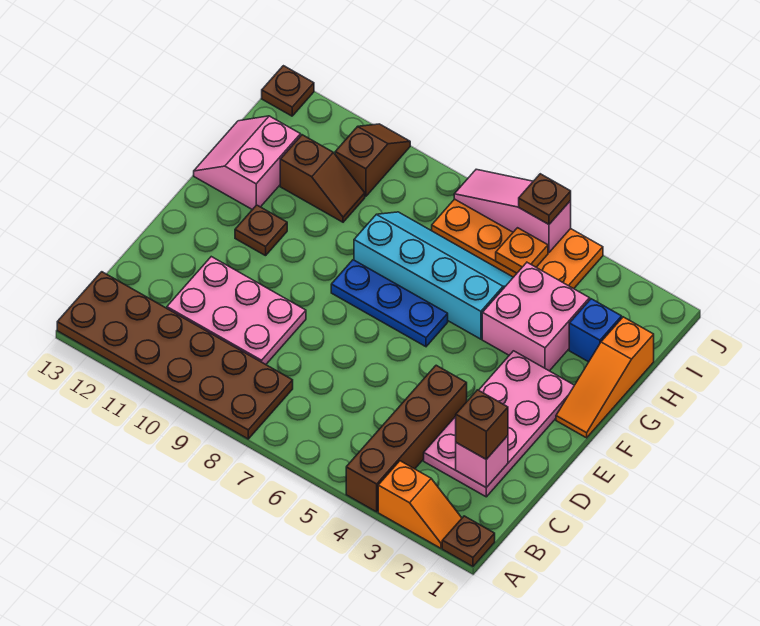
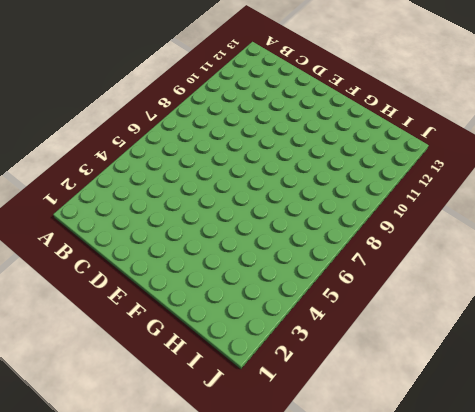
none -> brown 1x1 plate [442,516,495,566]
none -> orange 1x2 slope [378,461,462,548]
none -> brown 1x4 brick [346,365,467,512]

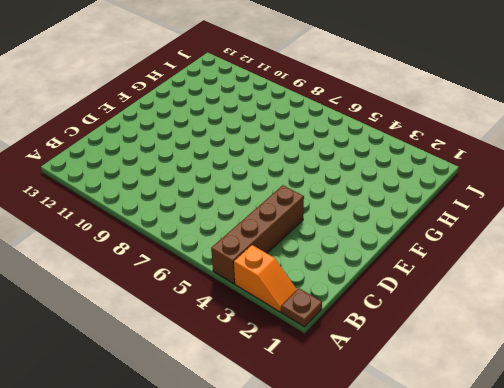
none -> brown 2x6 plate [57,272,293,439]
none -> pink 2x4 plate [424,351,574,497]
none -> pink 2x3 plate [167,257,306,364]

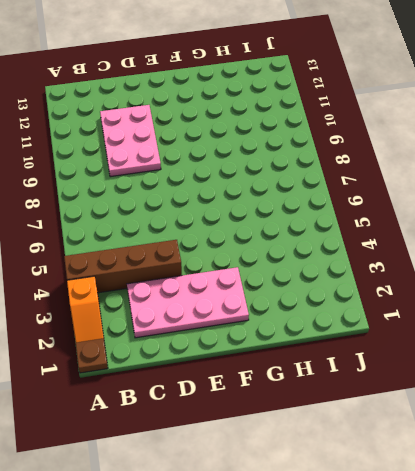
none -> brown 2x6 plate [57,272,293,439]
none -> orange 1x3 slope [556,317,654,438]
none -> blue 1x3 plate [331,260,448,347]

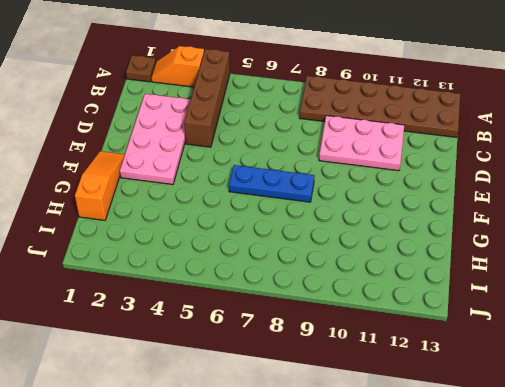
none -> brown 1x1 plate [235,205,287,256]
none -> pink 2x2 brick [482,263,590,371]
none -> cyan 2x4 slope [354,212,513,339]

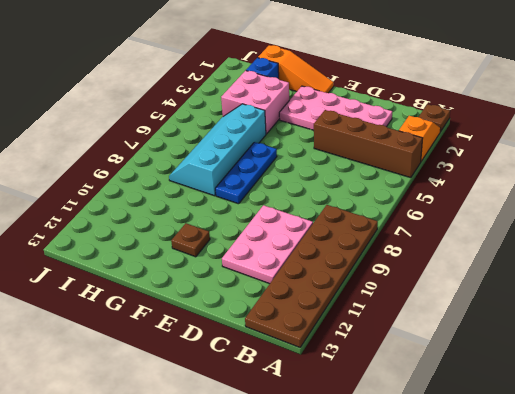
none -> pink 2x2 slope [194,116,301,210]
none -> brown 1x2 slope [280,135,365,222]
none -> orange 2x4 plate [432,199,603,289]

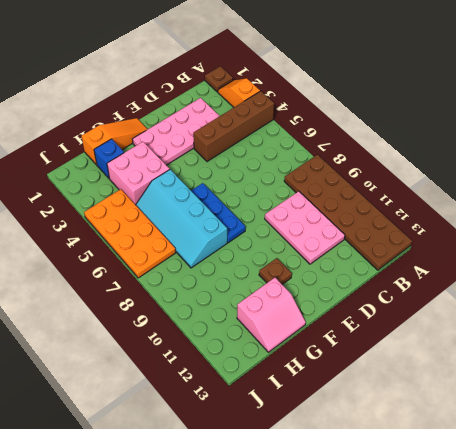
none -> brown 1x2 slope [280,135,365,222]
none -> brown 1x2 slope [335,124,410,197]
none -> brown 1x1 plate [262,66,314,116]

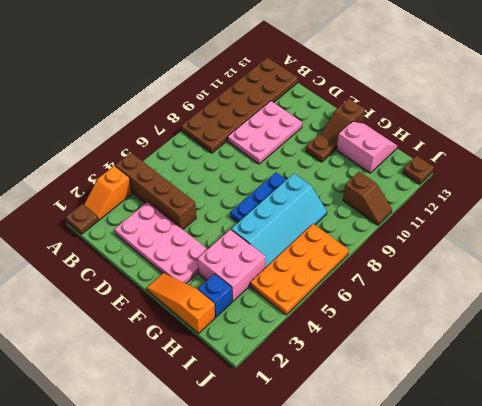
brown 1x2 slope [321,99,365,150] -> brown 1x2 slope moved to [280,135,365,222]
none -> pink 1x1 brick [456,436,508,488]
none -> orange 1x1 plate [496,228,548,273]
none -> pink 1x3 slope [454,169,571,252]

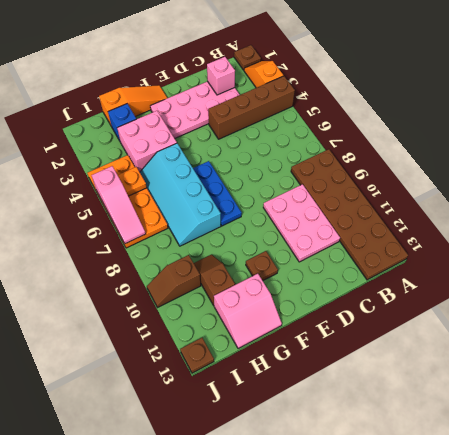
none -> brown 1x1 brick [456,390,508,459]
none -> brown 1x1 plate [519,174,571,224]

